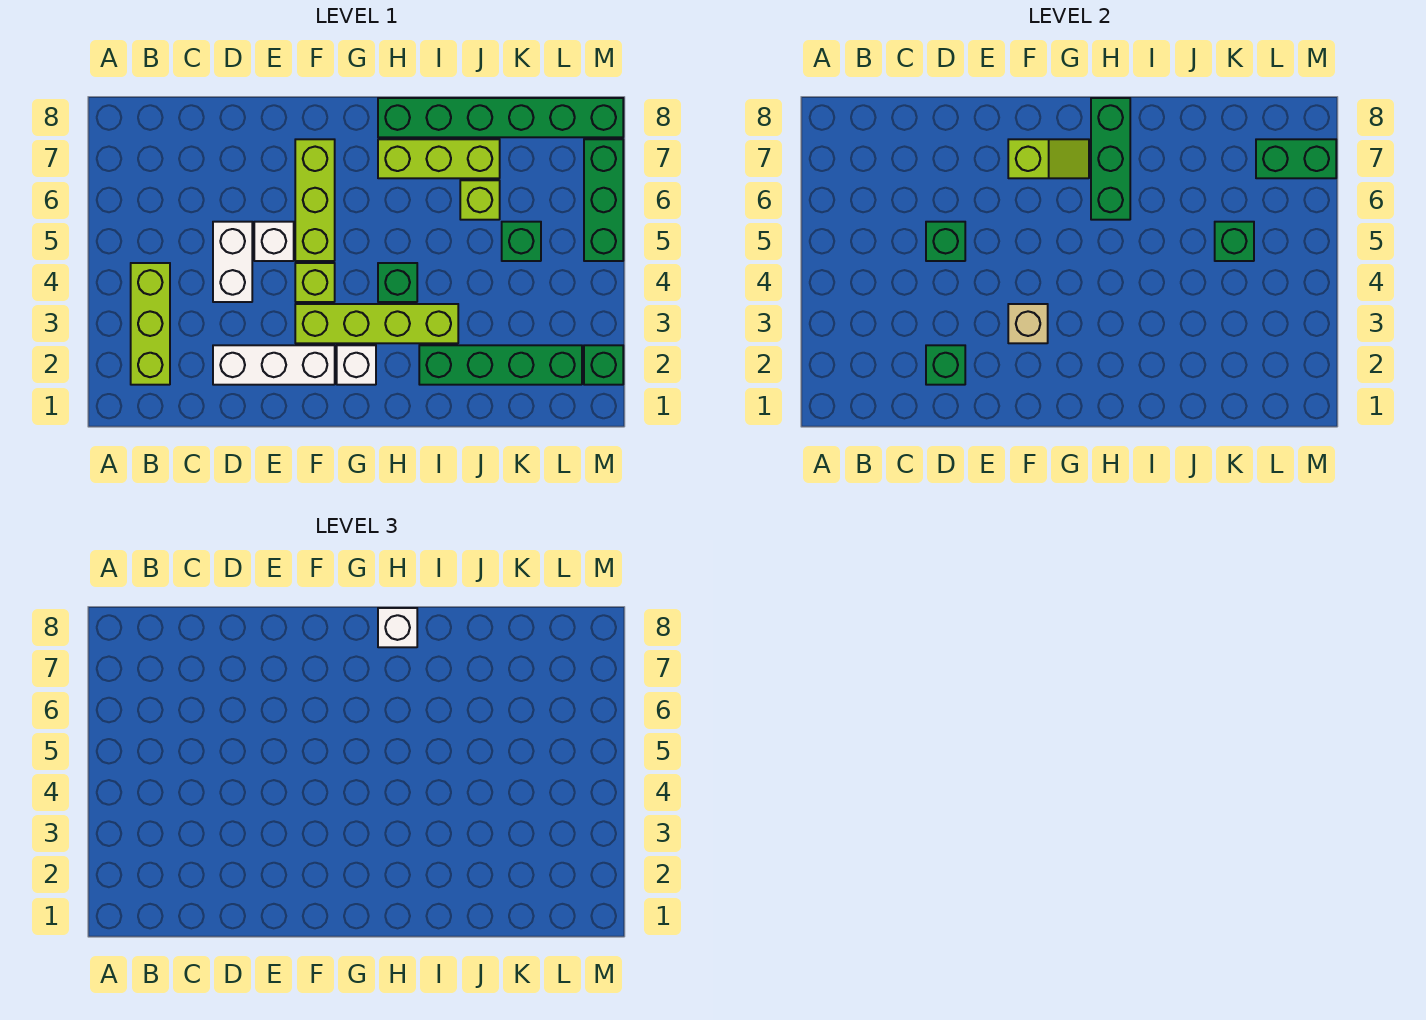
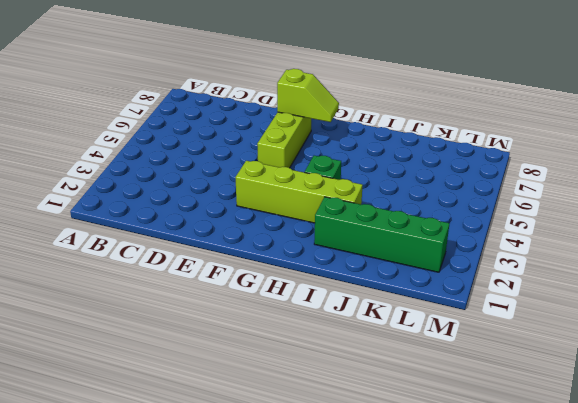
none -> lime 1x3 brick [131,263,170,385]
none -> white 1x3 brick [213,345,335,385]
none -> white 1x2 brick [213,222,252,302]

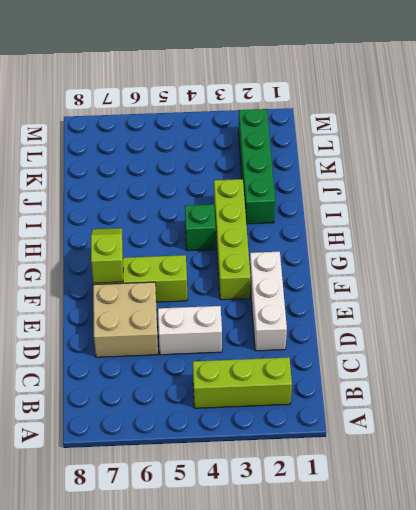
tan 2x2 brick [93,282,158,357] -> none
none -> white 1x1 brick [254,222,294,261]
none -> lime 1x1 brick [295,263,335,302]
none -> white 1x1 brick [337,345,376,385]

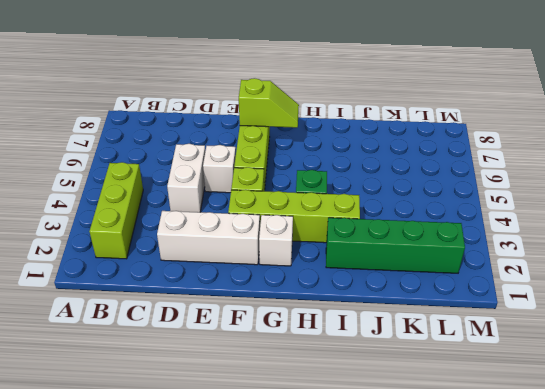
none -> lime 1x3 brick [378,139,500,178]
none -> green 1x6 brick [378,98,623,137]
none -> lime 1x1 brick [460,180,500,220]

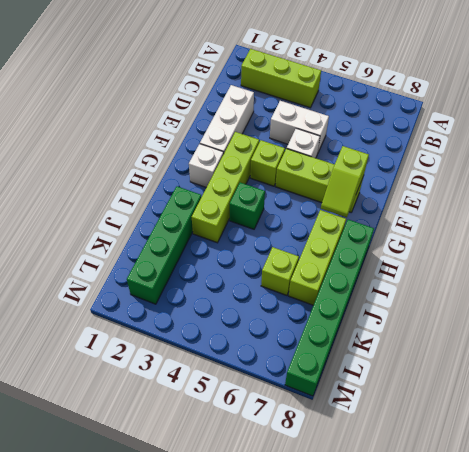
none -> green 1x1 brick [502,222,541,261]
none -> green 1x1 brick [584,345,623,385]
none -> green 1x3 brick [584,139,623,261]

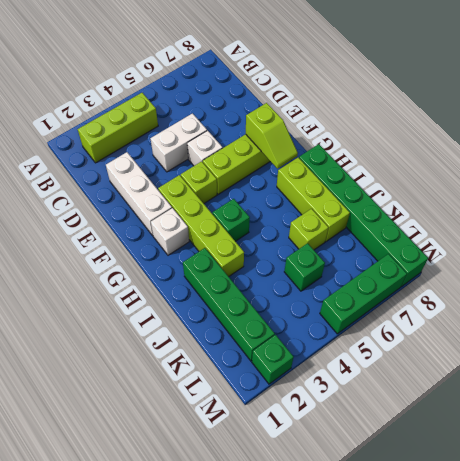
none -> green 1x1 brick [926,345,965,385]
none -> green 1x1 brick [926,222,965,261]
none -> tan 1x1 brick [1008,304,1048,343]

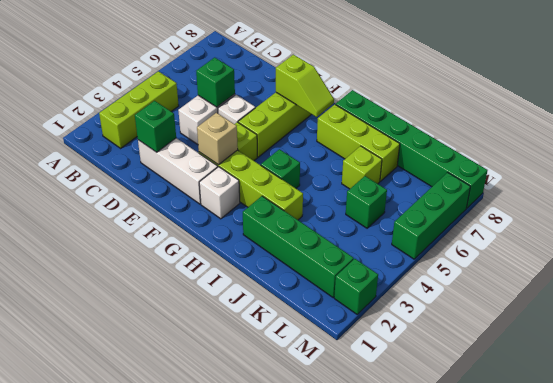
none -> green 1x3 brick [1091,98,1130,220]
none -> green 1x1 brick [1215,222,1254,261]
none -> green 1x2 brick [1256,139,1336,178]

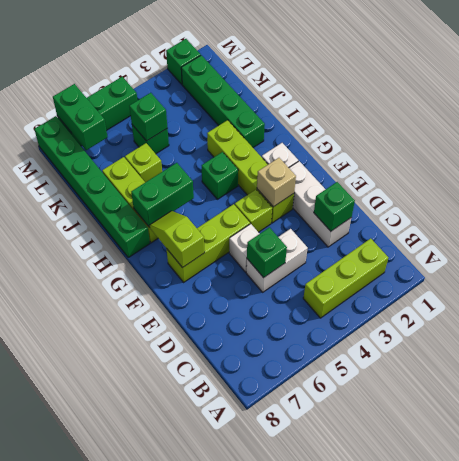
green 1x2 brick [131,163,194,227] -> green 1x3 brick [1091,98,1130,220]
none -> white 1x1 brick [378,608,417,647]

